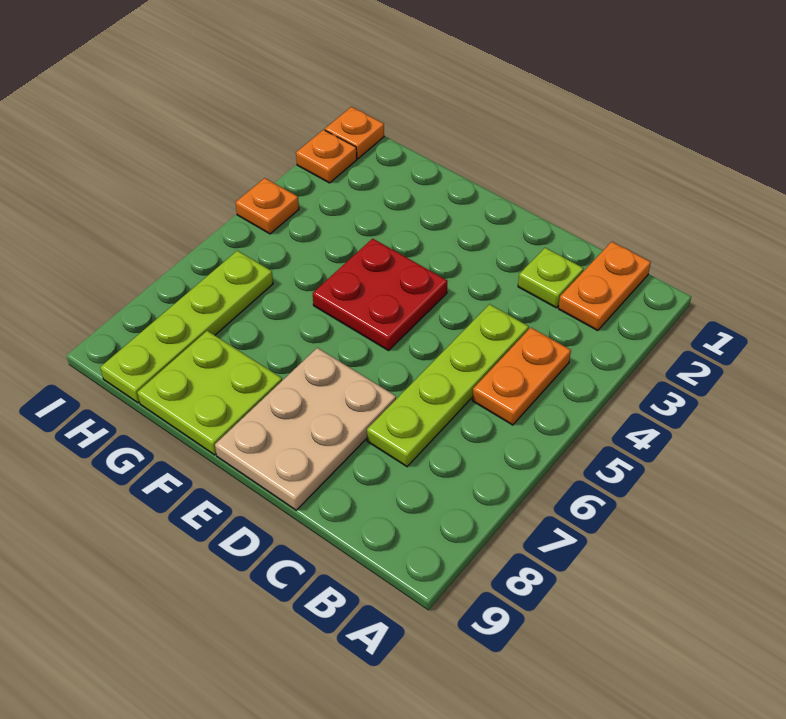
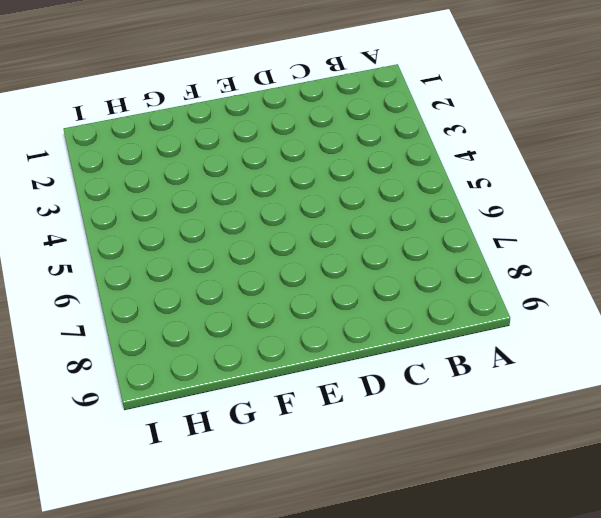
none -> orange 1x2 plate [558,242,651,331]
none -> orange 1x2 plate [472,328,571,425]

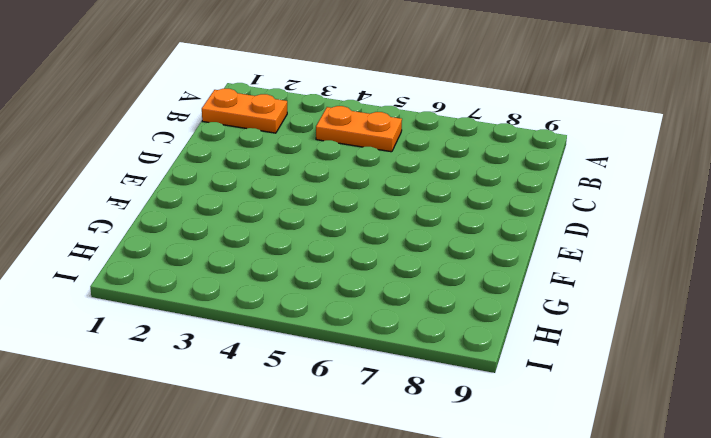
none -> lime 1x1 plate [518,248,584,308]
none -> lime 1x4 plate [367,304,529,467]

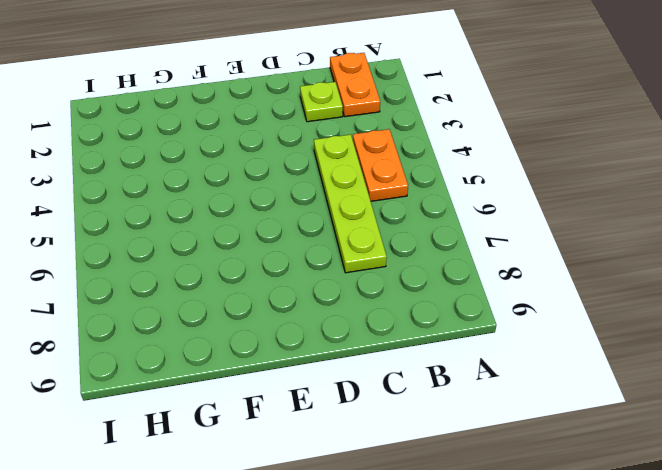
none -> tan 2x3 plate [215,348,396,510]
none -> red 2x2 plate [313,239,448,351]

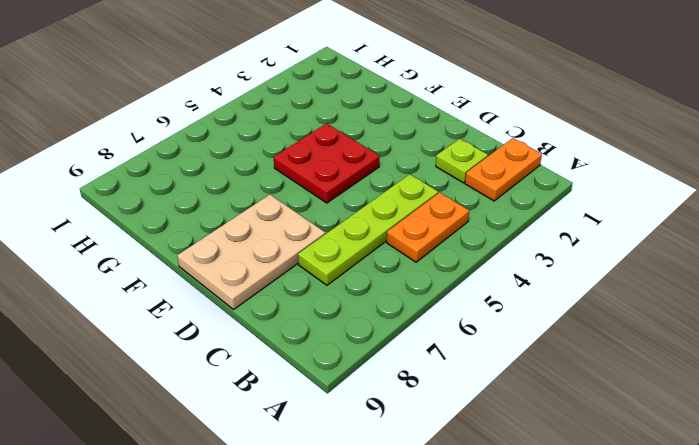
none -> lime 2x2 plate [137,331,282,455]
none -> lime 1x4 plate [100,251,273,403]

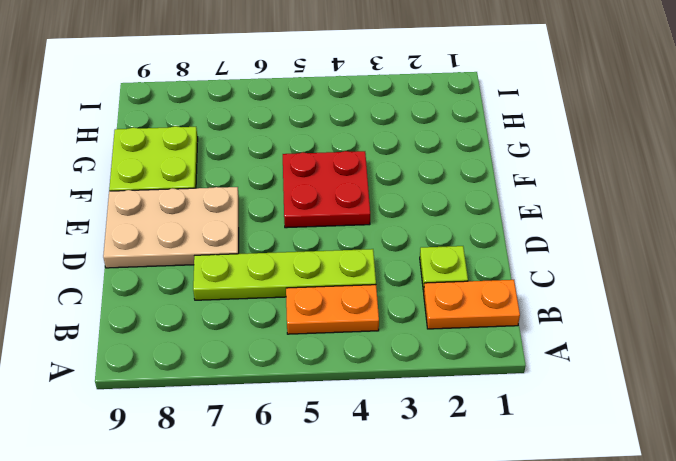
none -> lime 1x4 plate [100,251,273,403]
none -> orange 1x1 plate [325,107,384,159]

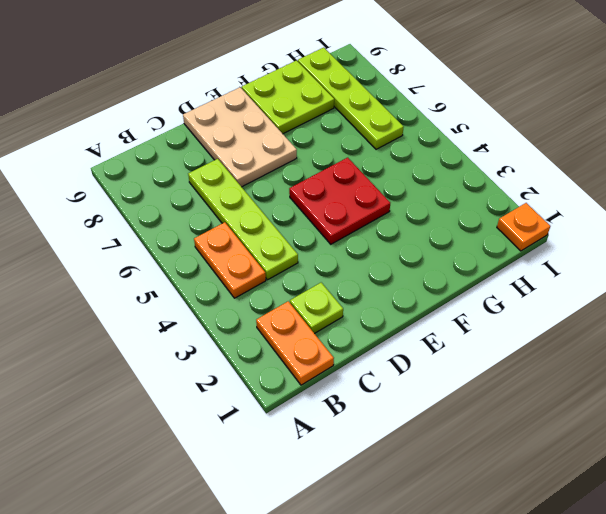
none -> orange 1x1 plate [296,130,357,183]
none -> orange 1x1 plate [236,178,299,234]

